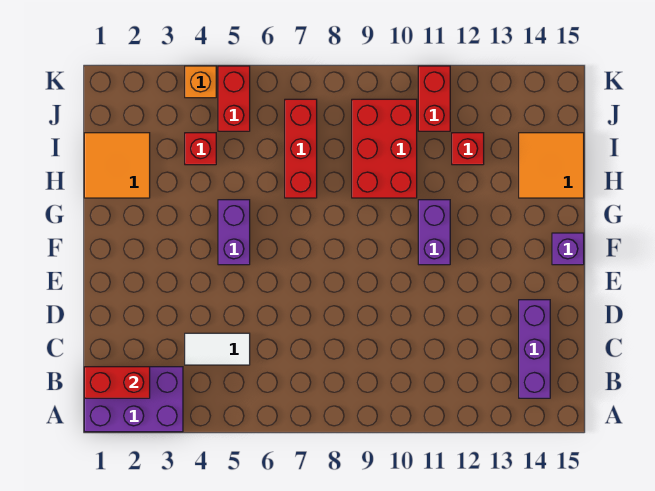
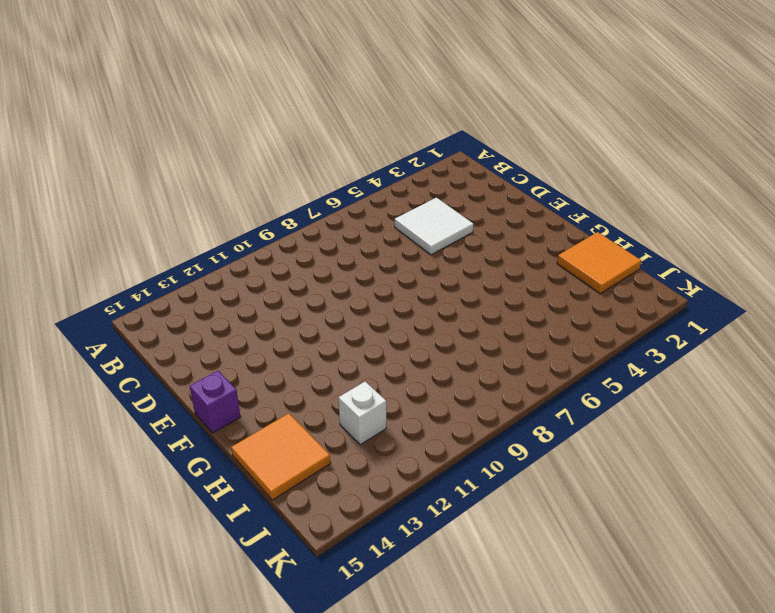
white 2x2 tile [395,198,474,255] -> white 1x2 tile [185,333,250,365]
white 1x1 brick [338,382,386,445] -> red 1x1 brick [452,133,484,165]
none -> purple 2x3 brick [84,367,183,432]
none -> purple 1x3 brick [519,300,550,398]
none -> purple 1x2 brick [218,200,250,265]

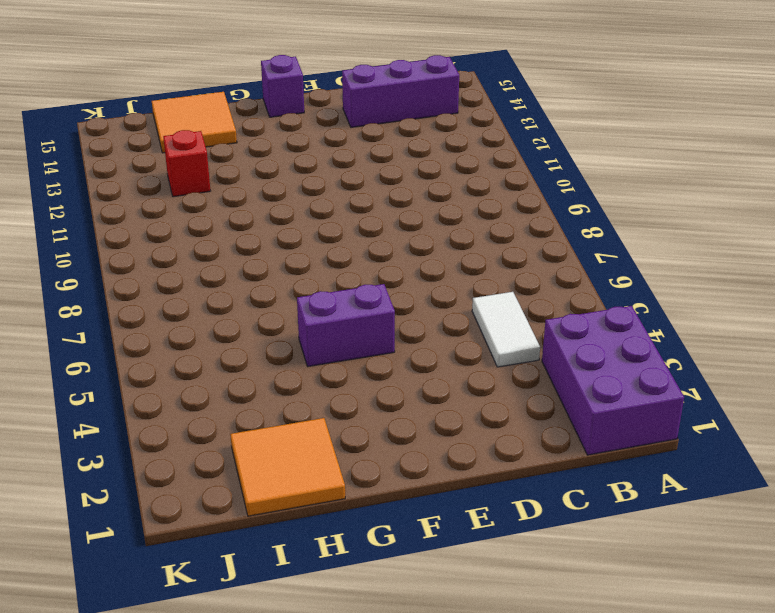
none -> purple 1x2 brick [418,200,450,265]
none -> red 1x3 brick [285,99,317,198]
none -> red 2x3 brick [352,99,417,198]

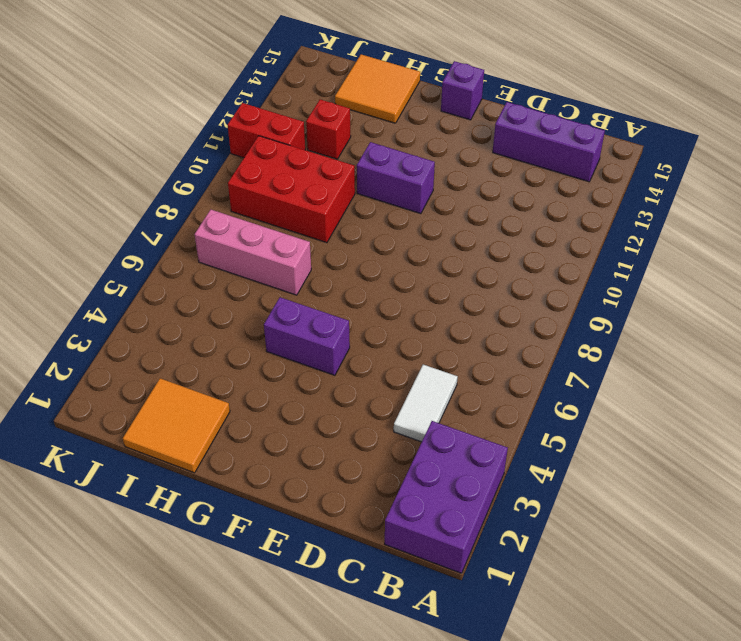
pink 1x3 brick [195,210,311,295] -> red 1x3 brick [285,99,317,198]
none -> red 1x1 brick [185,133,216,165]
none -> red 1x2 brick [218,66,250,131]
none -> orange 1x1 brick [185,66,216,98]

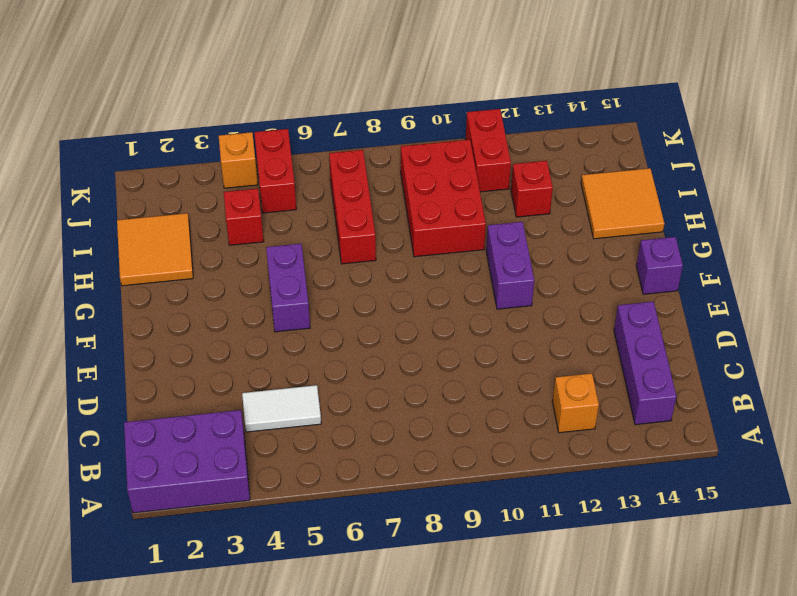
orange 1x1 brick [552,373,599,433] -> none
none -> red 1x2 brick [84,367,150,398]

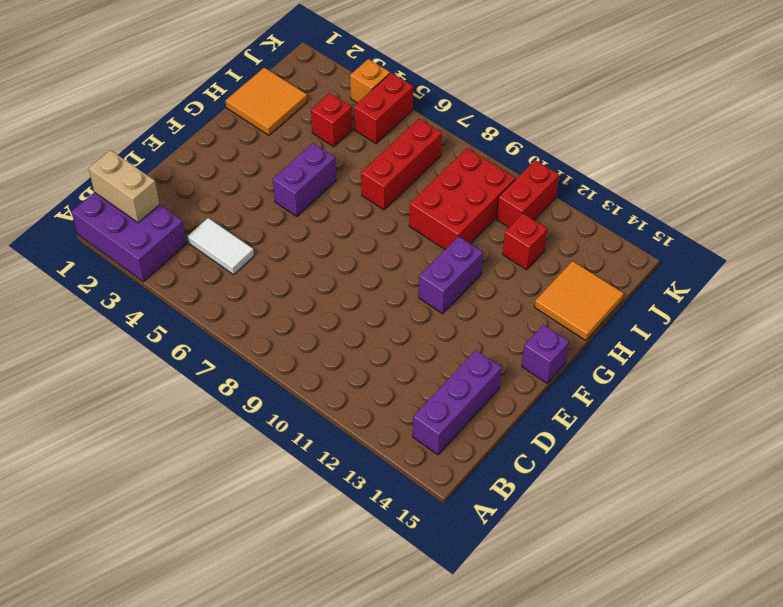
tan 1x2 brick [89,150,160,223] -> red 1x2 brick [84,367,150,398]

